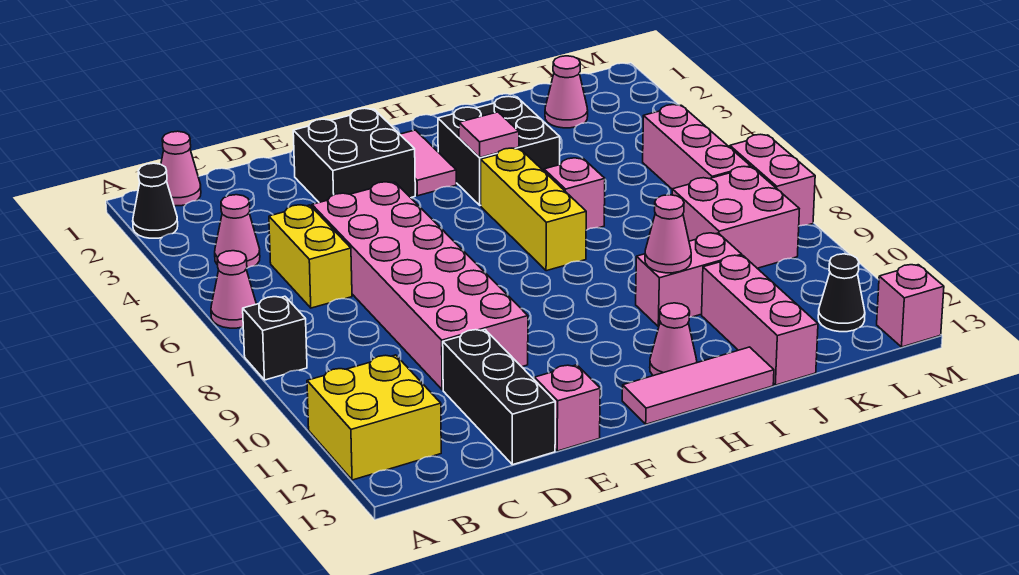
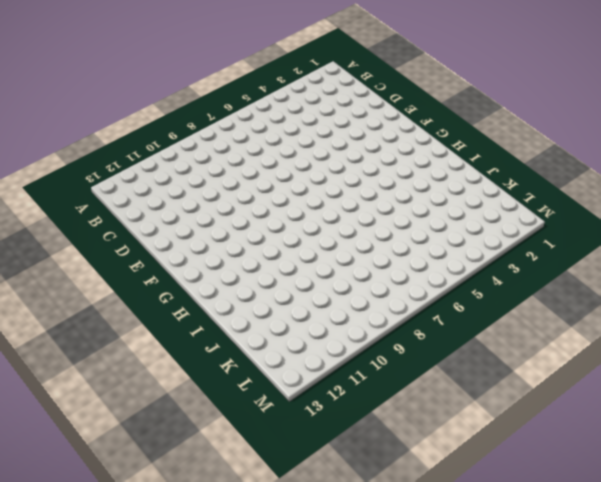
none -> black 1x1 cone [133,163,178,238]
none -> pink 1x1 cone [211,251,256,328]
none -> black 1x1 brick [243,296,307,380]

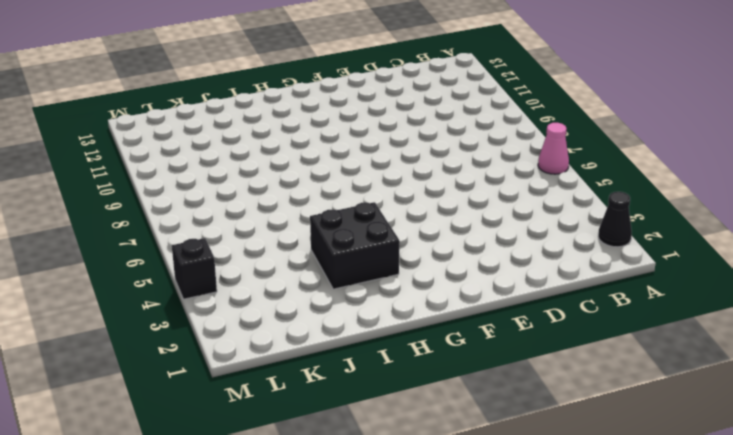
black 1x1 brick [172,238,217,299] -> black 1x1 brick moved to [243,296,307,380]
none -> yellow 2x2 brick [307,355,441,480]
none -> pink 1x1 cone [161,131,201,206]
none -> pink 1x1 cone [215,195,260,268]

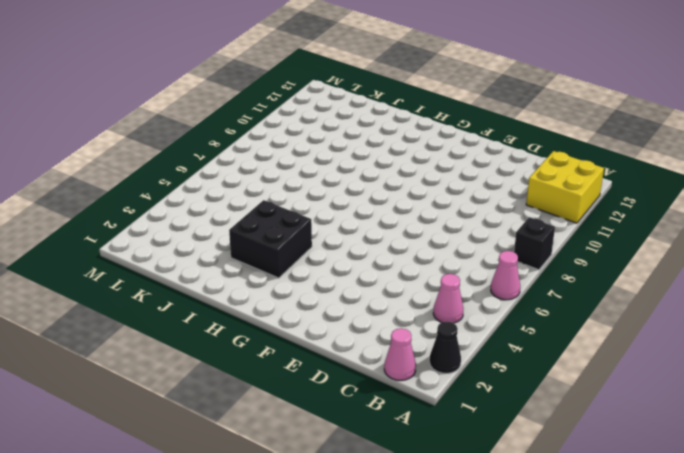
none -> yellow 1x2 brick [269,205,352,308]
none -> pink 2x6 brick [312,182,528,390]
none -> black 1x3 brick [443,330,555,465]

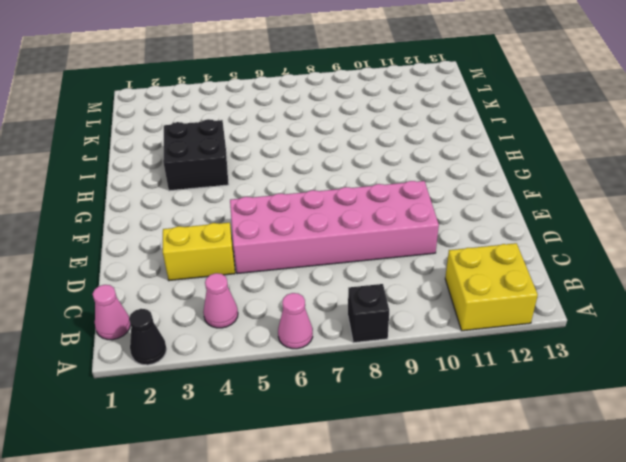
yellow 1x2 brick [163,223,235,281] -> yellow 1x2 brick moved to [269,205,352,308]
none -> black 1x3 brick [443,330,555,465]
none -> black 2x2 brick [293,108,415,202]
none -> pink 1x1 brick [534,365,600,451]

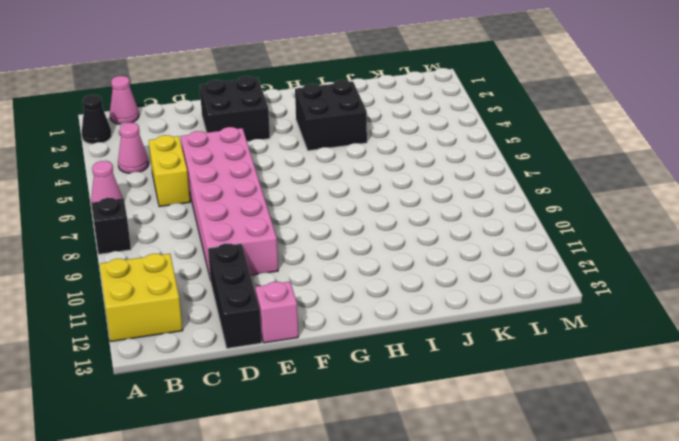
none -> pink 1x2 tile [400,130,456,196]
none -> pink 1x3 tile [622,347,774,424]
none -> yellow 1x3 brick [481,148,586,271]

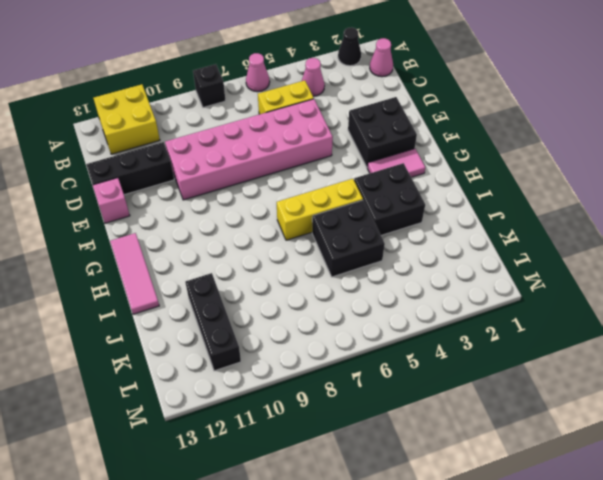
black 2x2 brick [312,200,385,277] -> pink 1x1 brick [544,158,605,230]
black 1x3 brick [185,273,241,371] -> pink 1x3 brick [702,255,818,385]
none -> pink 1x1 cone [650,303,697,376]
none -> pink 1x2 brick [636,233,742,327]
none -> pink 1x1 cone [545,56,588,128]

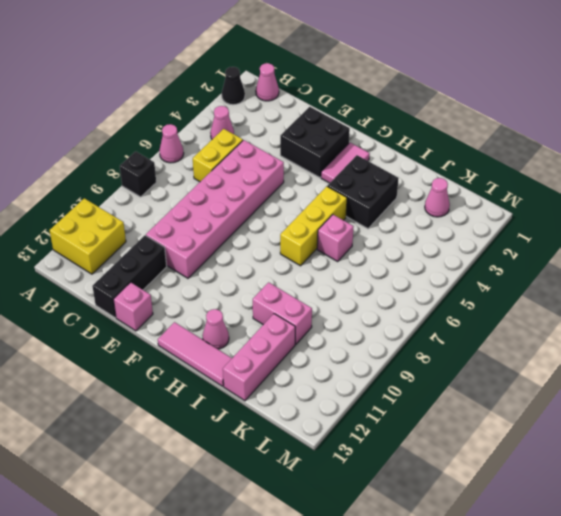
none -> pink 2x2 brick [672,167,799,268]
none -> pink 1x3 brick [643,105,751,189]
none -> black 1x1 cone [818,254,865,332]

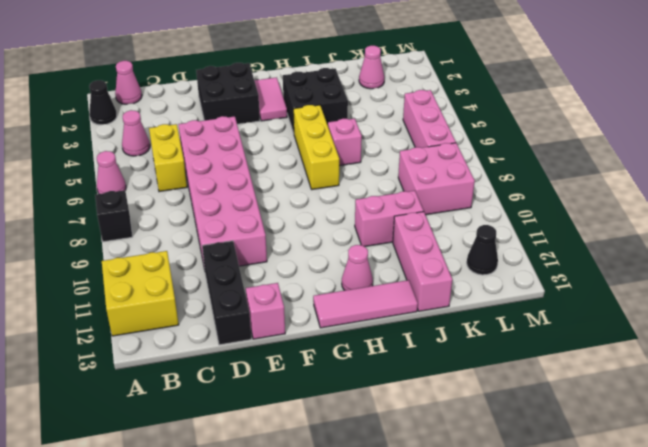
none -> pink 1x2 brick [730,134,815,226]
none -> pink 1x1 brick [877,265,944,347]
none -> pink 1x1 tile [459,112,519,158]

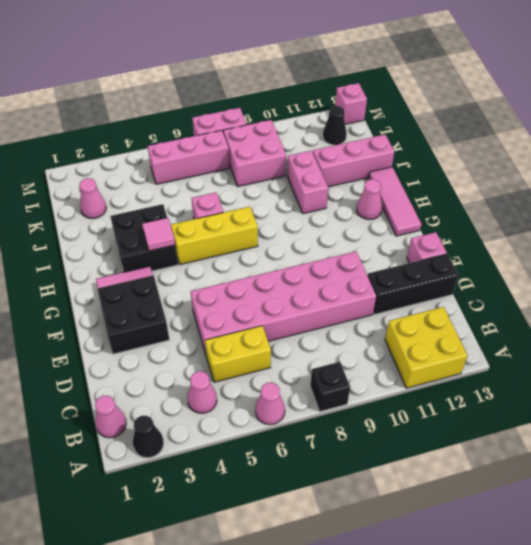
none -> pink 1x1 cone [645,195,691,273]

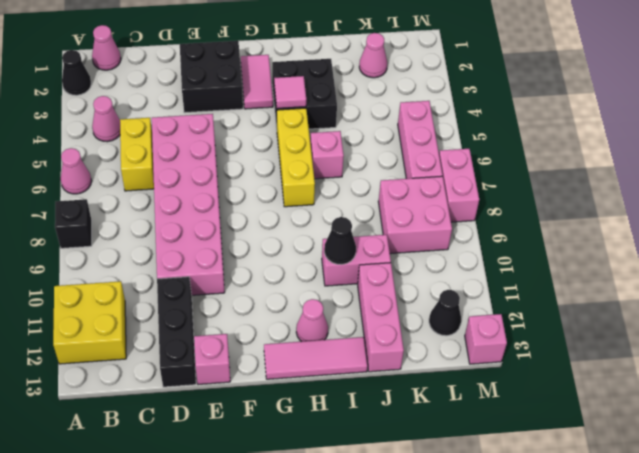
black 1x1 cone [324,217,356,265] -> pink 1x1 cone [645,195,691,273]

